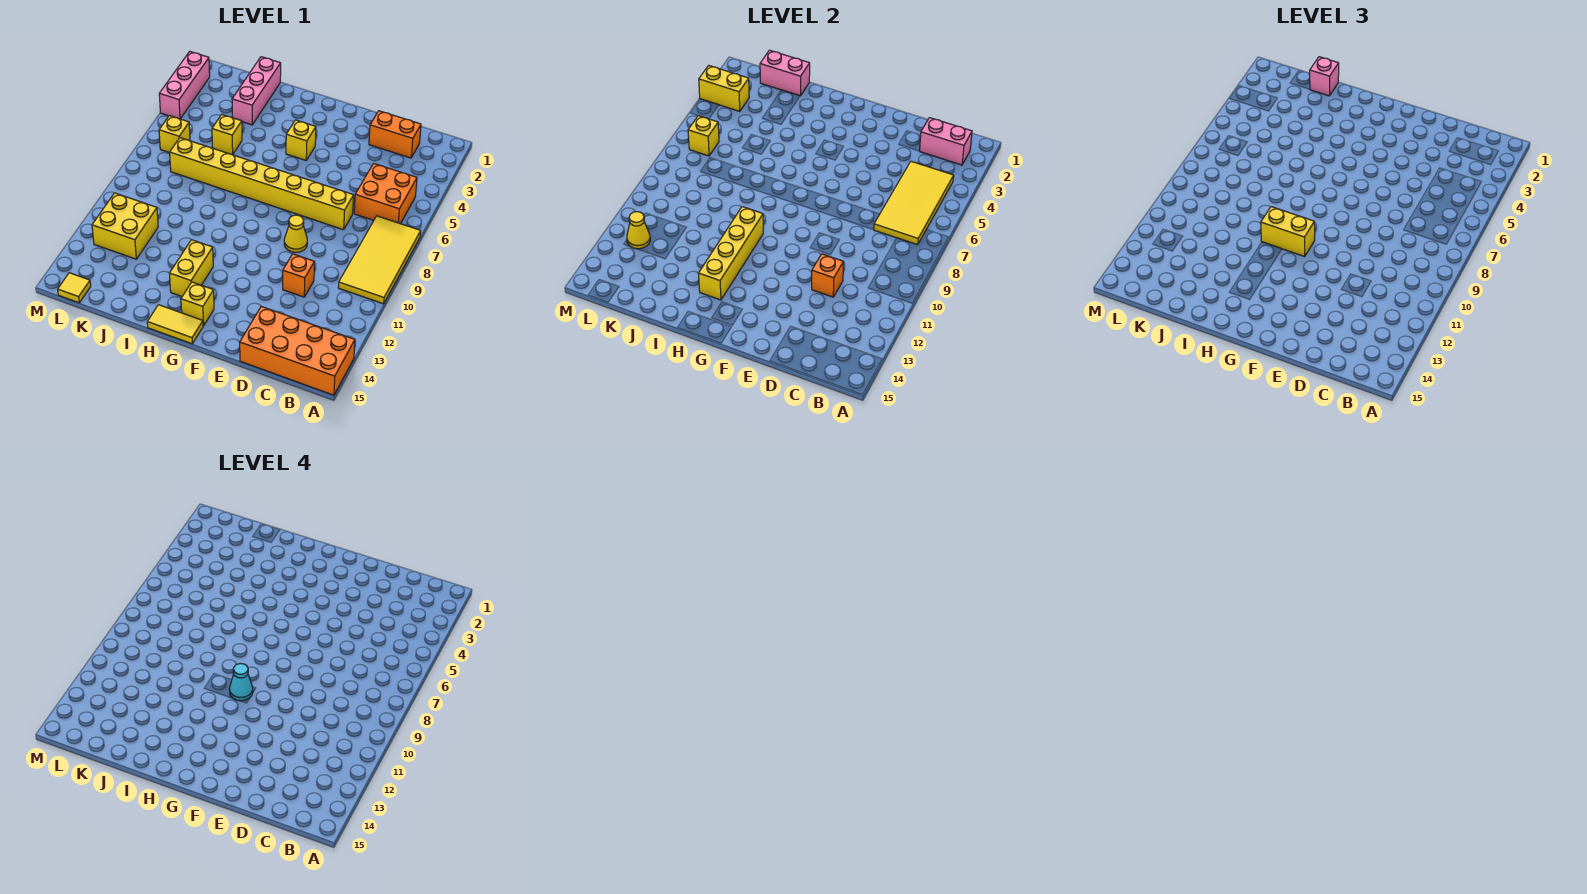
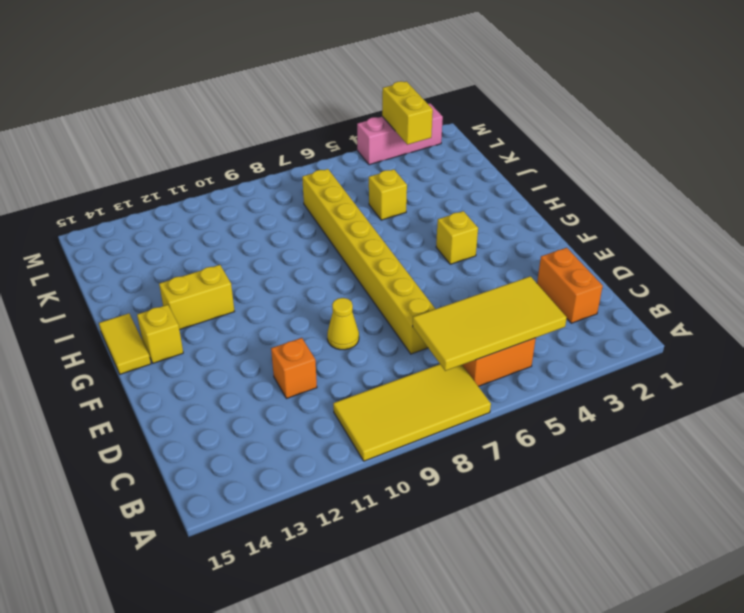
none -> orange 2x4 brick [240,306,355,395]
none -> pink 1x3 brick [232,57,281,125]
none -> yellow 2x2 brick [92,193,158,259]

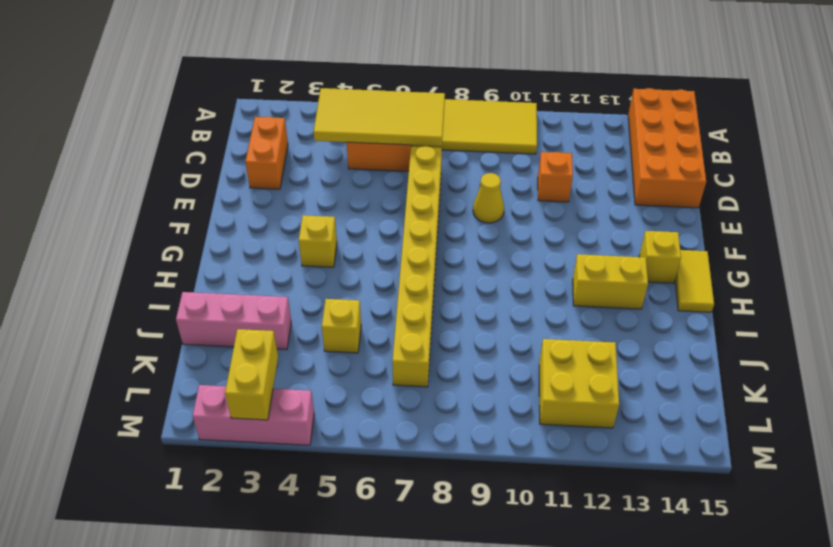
none -> yellow 1x1 brick [159,116,190,153]
none -> yellow 1x1 tile [58,273,91,303]
none -> pink 1x2 brick [920,118,972,165]

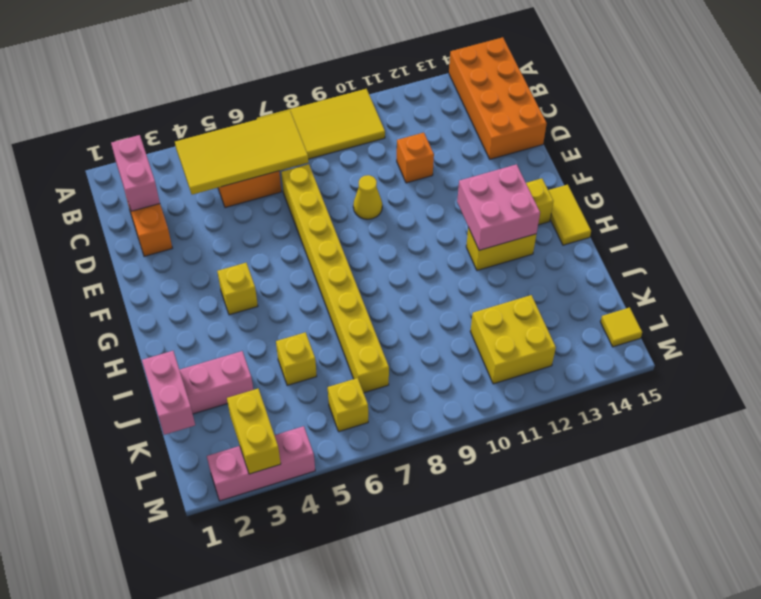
pink 2x2 brick [457,164,540,250] -> yellow 1x4 brick [699,207,763,300]
none -> orange 1x1 brick [812,254,844,297]
none -> yellow 1x1 brick [688,116,719,156]
none -> yellow 1x1 cone [627,212,650,249]

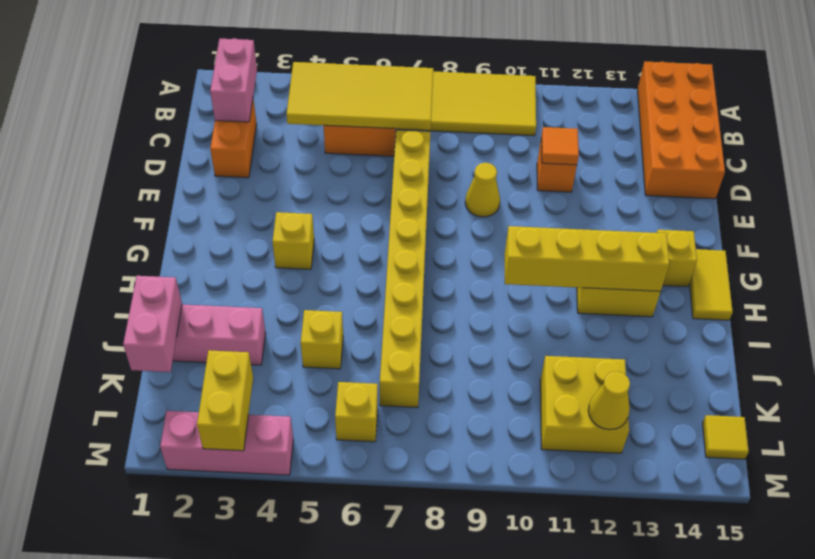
orange 1x1 tile [541,127,579,165] -> orange 1x1 brick [812,254,844,297]
none -> yellow 1x1 brick [688,116,719,156]
none -> yellow 1x2 brick [1261,207,1315,256]
none -> pink 1x1 brick [1310,57,1339,96]

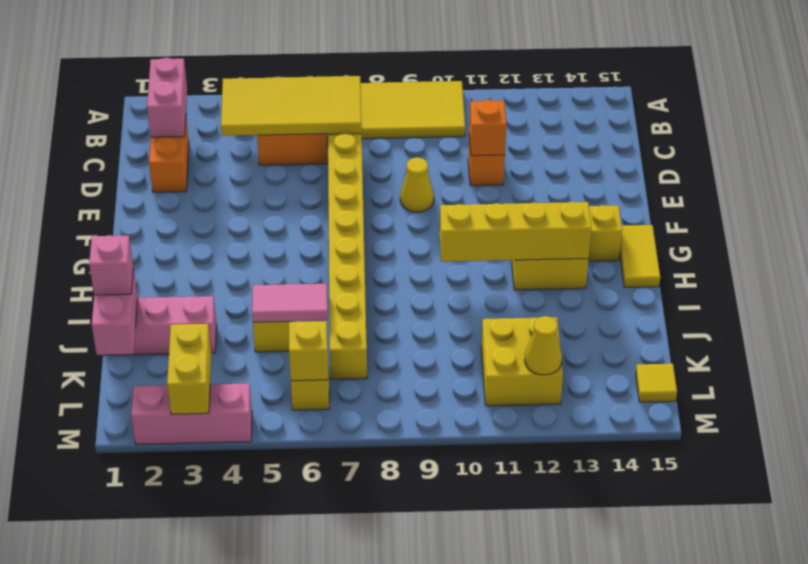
pink 1x2 tile [252,284,328,322] -> none
none -> orange 2x4 brick [240,306,355,395]
none -> yellow 1x1 brick [286,120,316,160]
none -> yellow 1x2 brick [1261,207,1315,256]

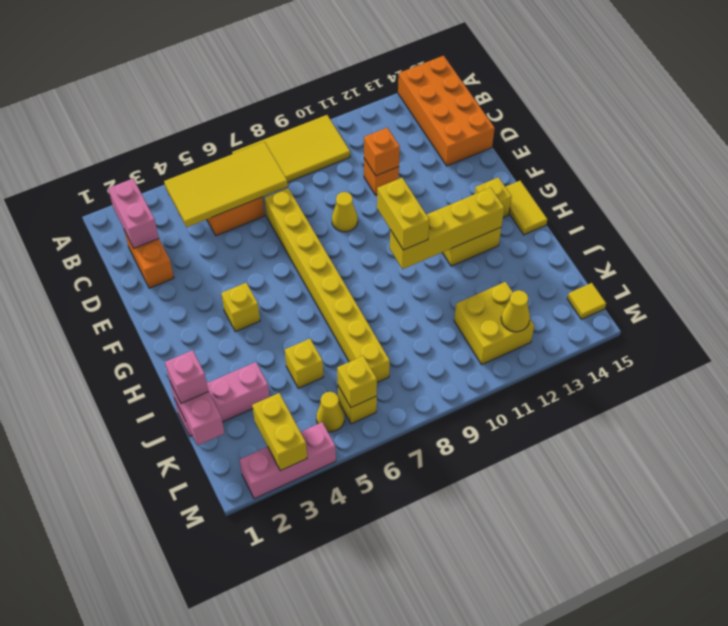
yellow 1x1 cone [316,392,345,432] -> none
none -> cyan 1x1 cone [229,664,253,701]

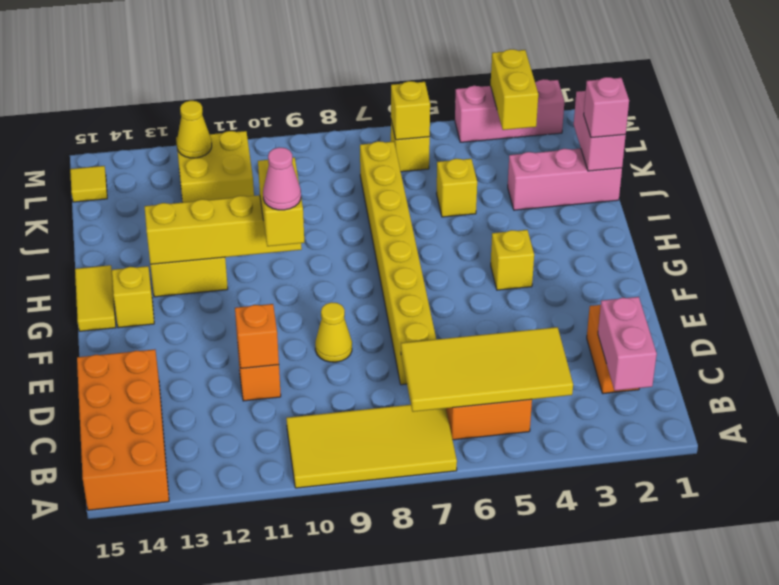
pink 1x1 cone [263,147,301,210] -> cyan 1x1 cone [229,664,253,701]

